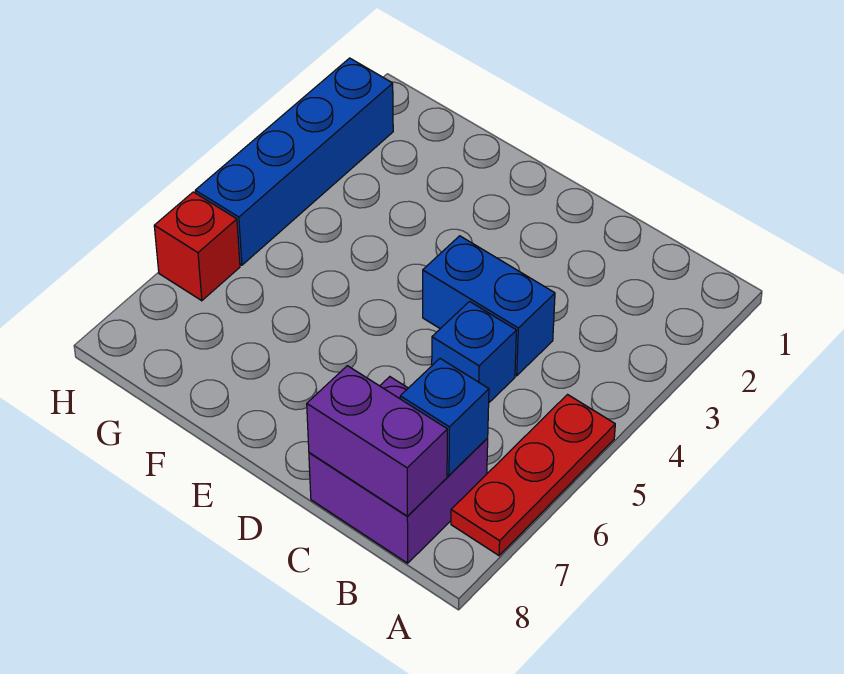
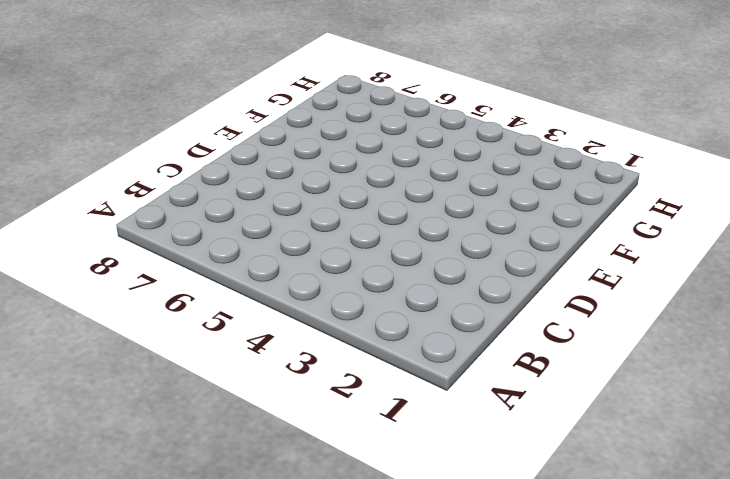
none -> red 1x3 plate [451,395,615,556]
none -> purple 2x2 brick [309,377,488,563]

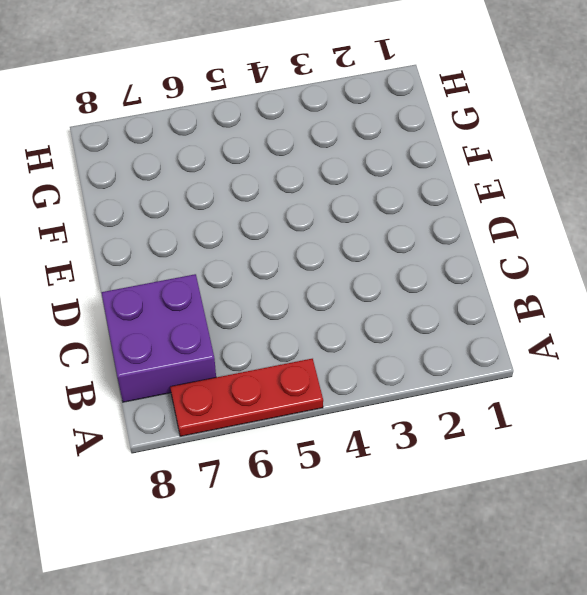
none -> blue 1x2 brick [423,236,555,376]
none -> blue 1x1 brick [432,302,517,402]

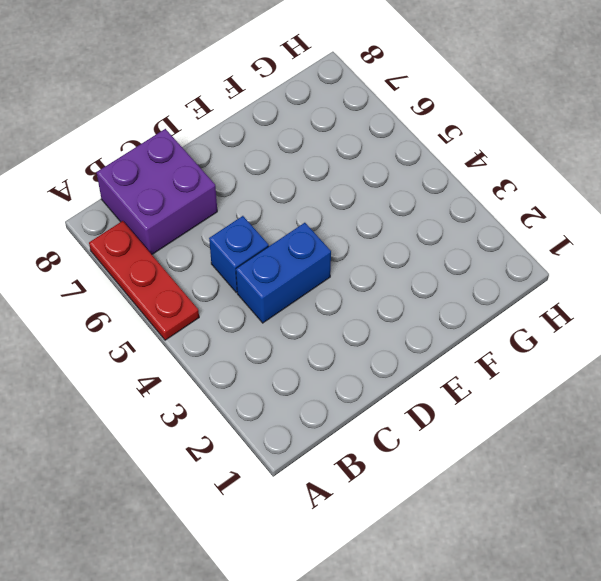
none -> blue 1x4 brick [195,58,393,265]
none -> red 1x1 brick [154,192,240,301]

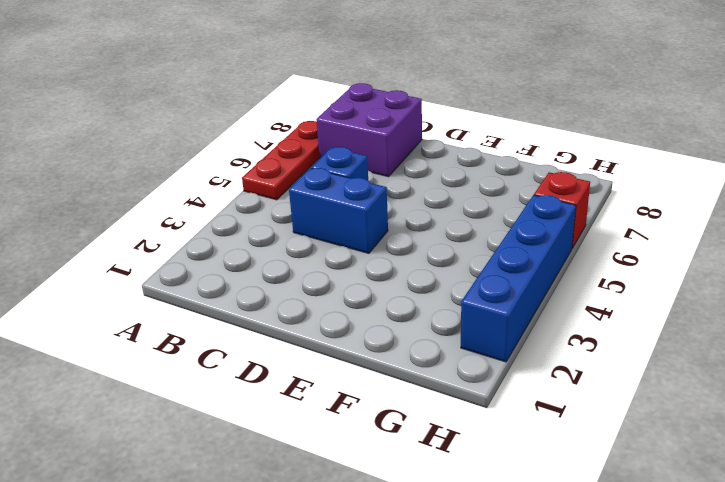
none -> blue 1x1 brick [400,359,489,475]
none -> purple 1x2 brick [307,366,447,516]

